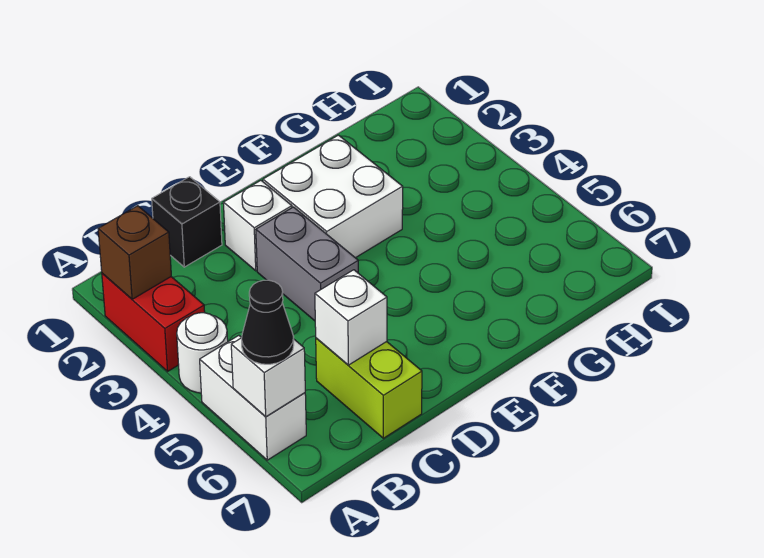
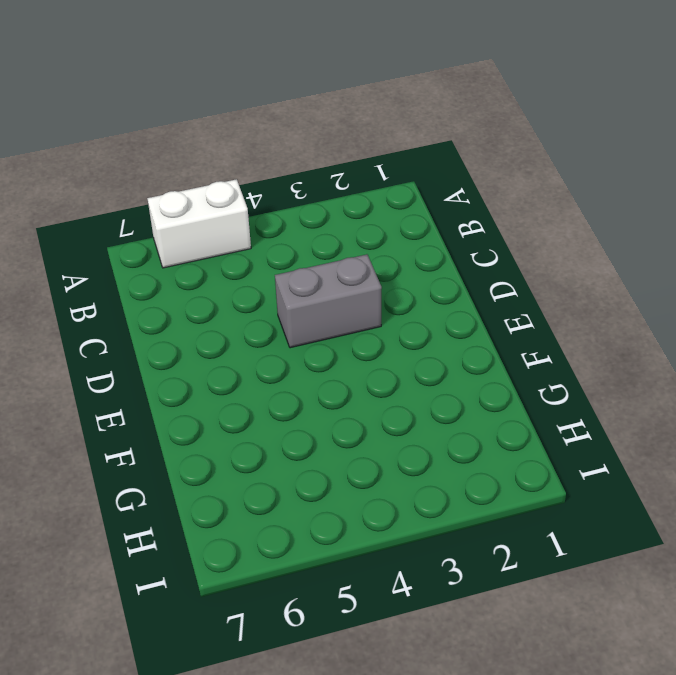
none -> red 1x2 brick [102,273,205,371]
none -> white 1x1 round brick [177,313,228,393]
none -> black 1x1 brick [152,177,222,267]

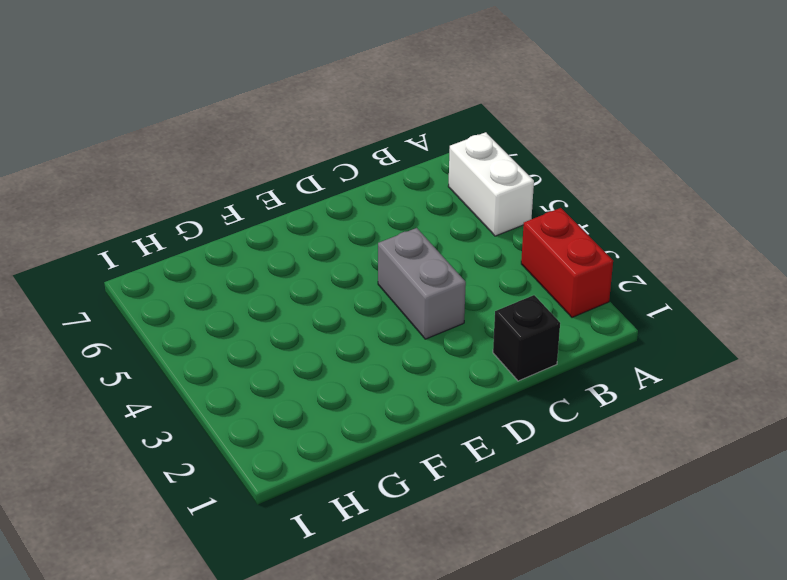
none -> white 1x1 round brick [177,313,228,393]
none -> lime 1x2 brick [316,338,422,438]
none -> white 1x1 brick [223,181,292,271]

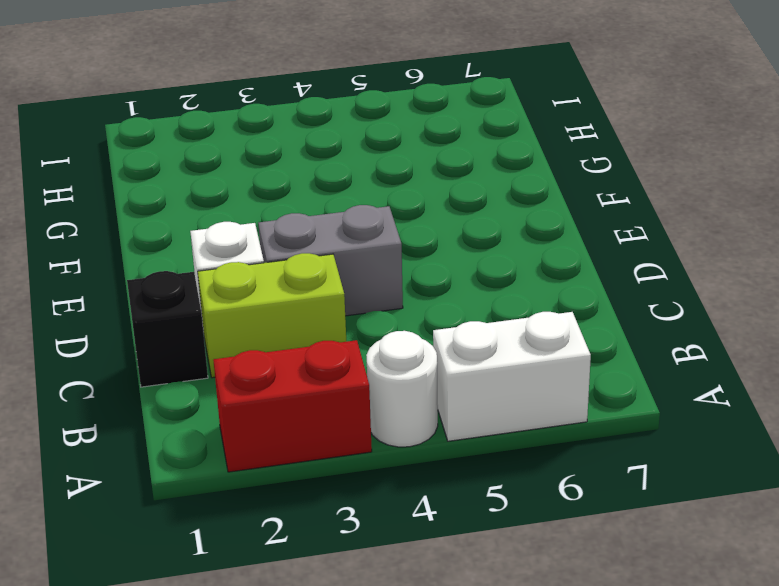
lime 1x2 brick [198,253,346,378] -> lime 1x2 brick moved to [316,338,422,438]
none -> white 2x2 brick [263,135,403,258]
none -> brown 1x1 brick [98,206,171,299]
none -> white 1x1 brick [231,338,305,417]

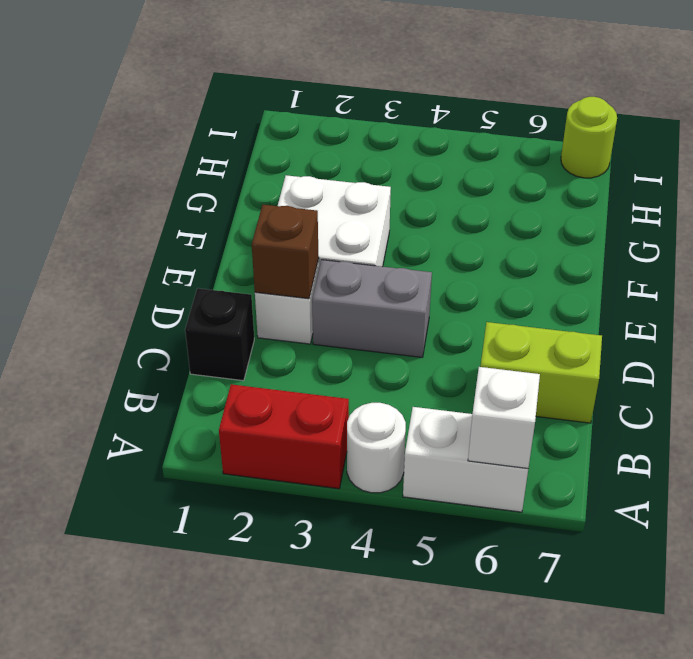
brown 1x1 brick [252,205,319,299] -> brown 1x1 brick moved to [98,206,171,299]
lime 1x1 round brick [561,97,617,178] -> none
none -> white 1x1 brick [315,270,387,365]
none -> black 1x1 cone [242,280,294,364]

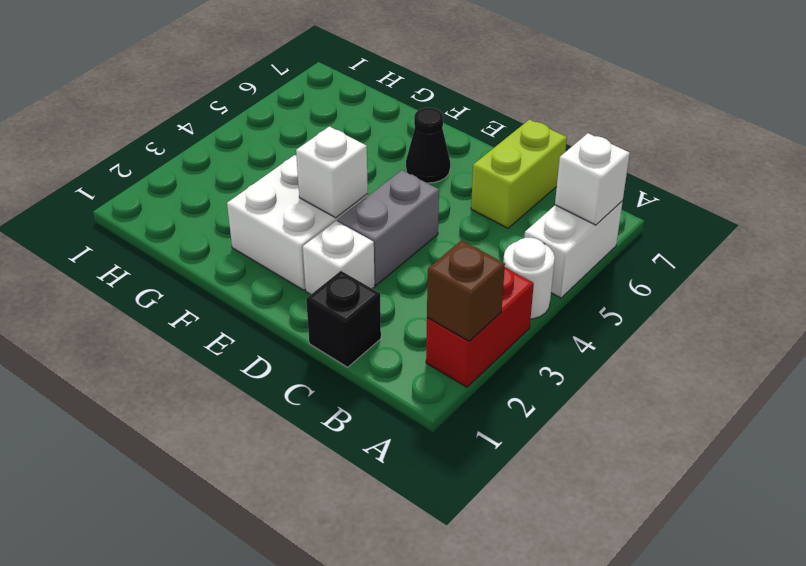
white 1x1 brick [296,126,368,218] -> white 1x1 brick moved to [315,270,387,365]
black 1x1 cone [406,108,450,183] -> black 1x1 cone moved to [242,280,294,364]

